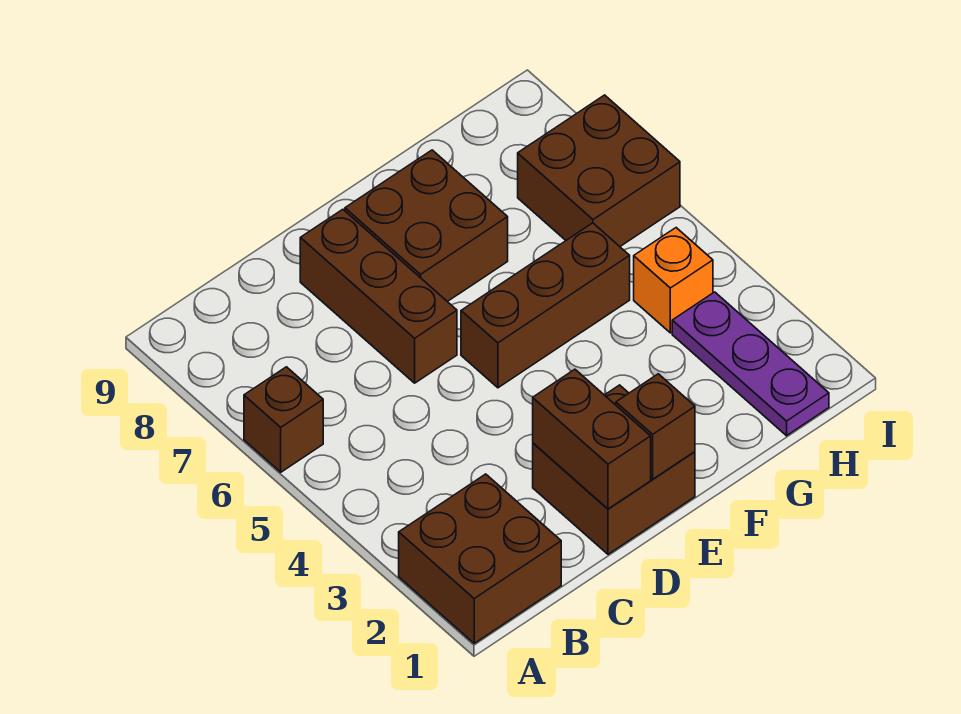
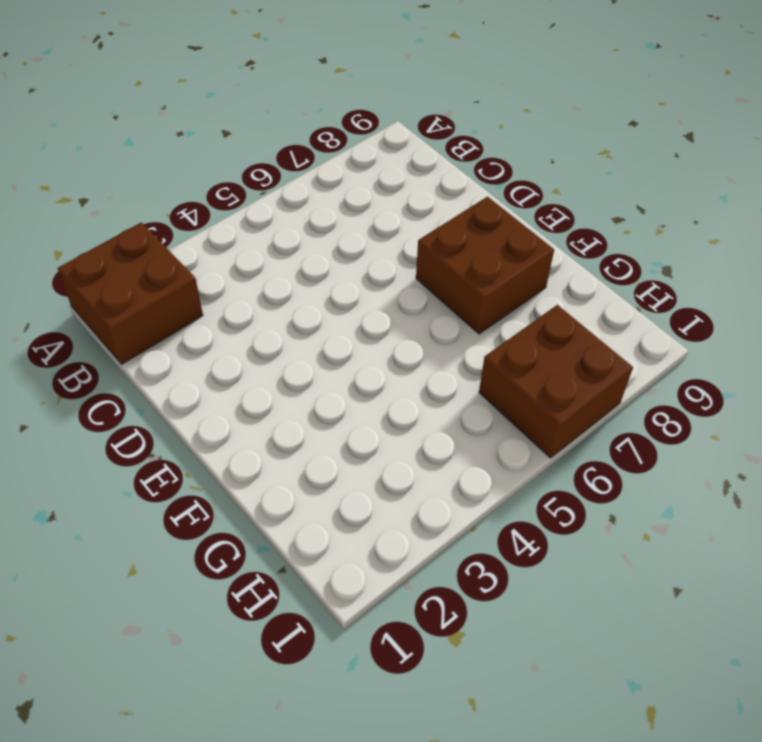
none -> brown 1x1 brick [244,367,323,472]
none -> brown 2x2 brick [533,385,695,554]

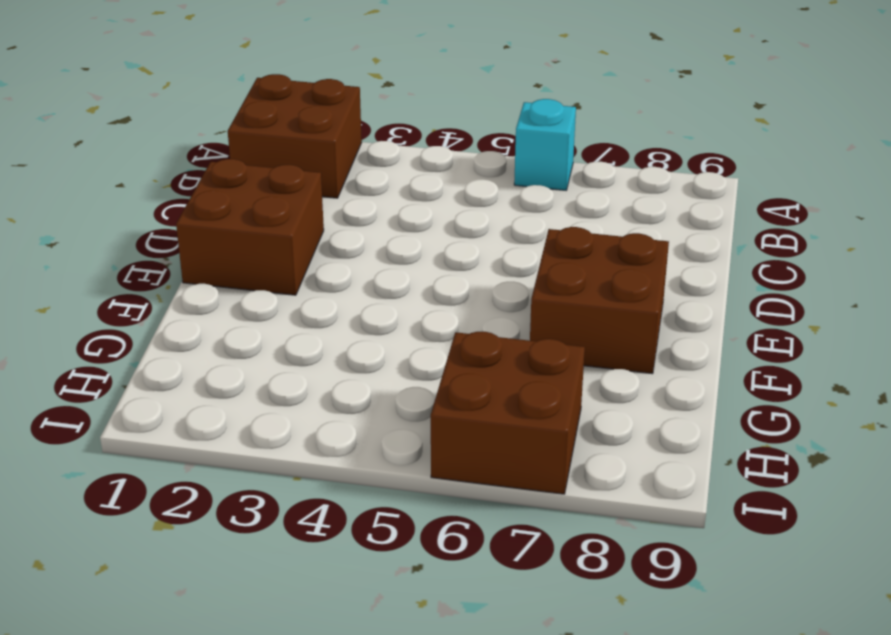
cyan 1x1 brick [514,99,576,190] -> brown 1x1 brick [244,367,323,472]
none -> brown 1x3 brick [300,209,457,383]
none -> brown 1x3 brick [461,223,630,388]

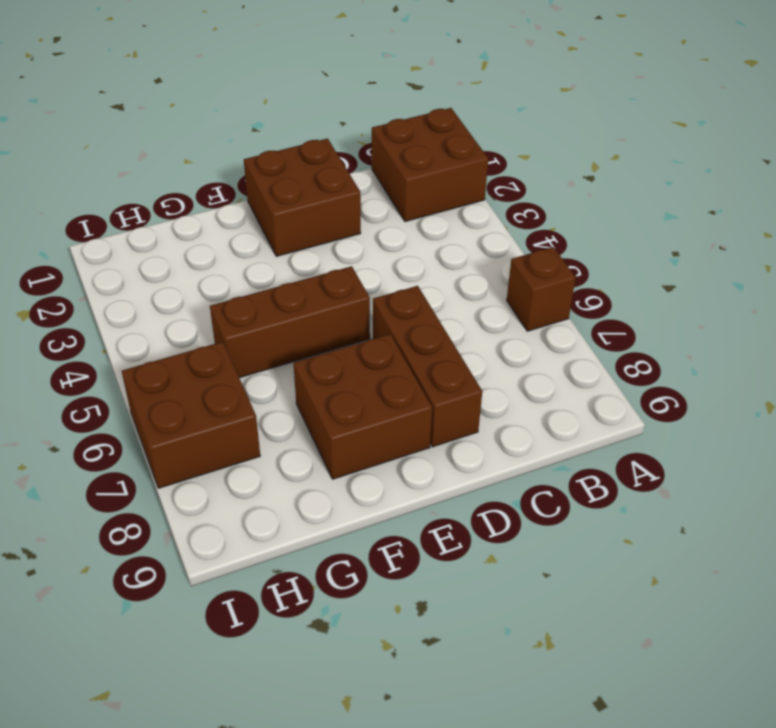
none -> purple 1x3 plate [672,292,829,436]
none -> orange 1x1 brick [634,228,713,333]

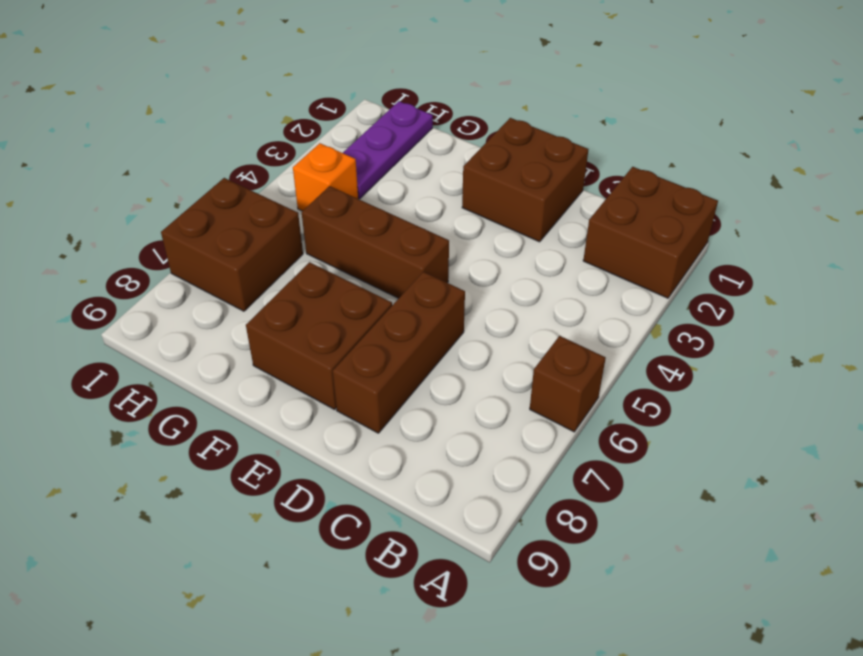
none -> brown 1x2 brick [533,369,651,509]
none -> brown 1x1 brick [616,374,695,479]

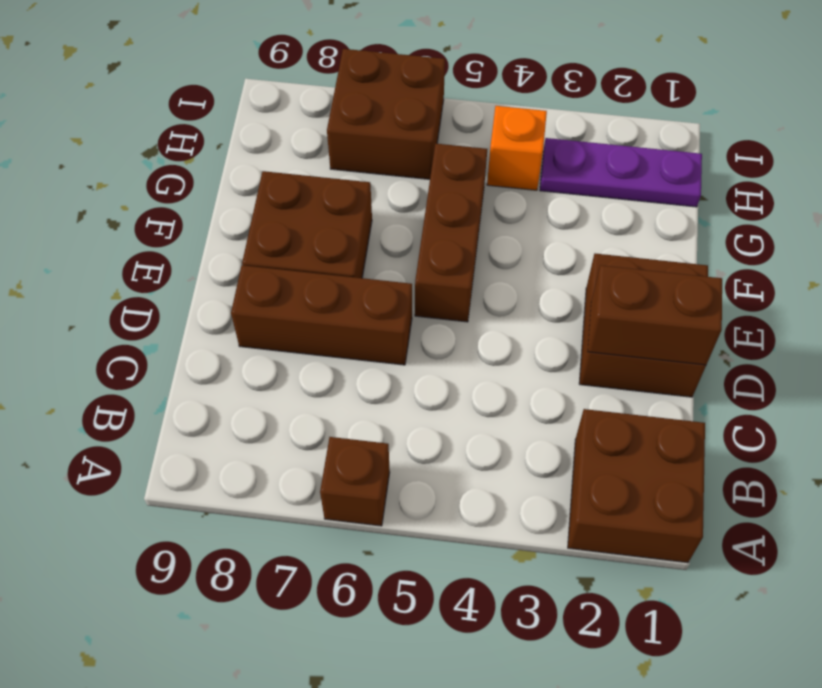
none -> brown 1x1 brick [616,374,695,479]

